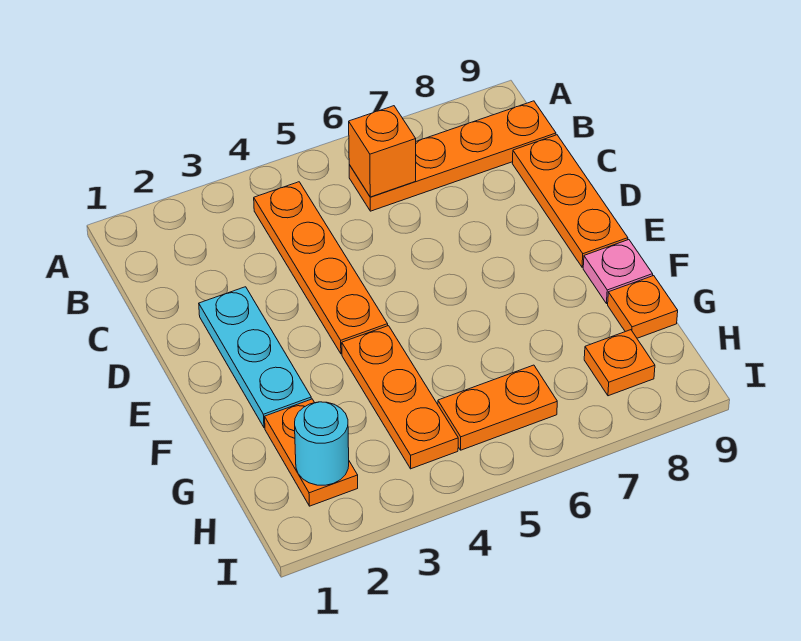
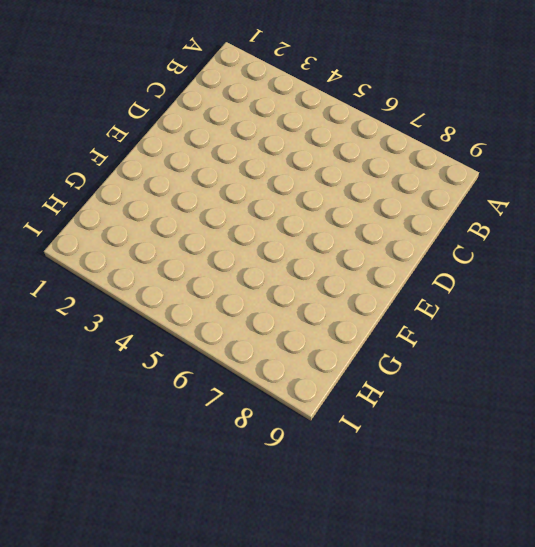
none -> orange 1x4 plate [254,182,388,354]
none -> orange 1x4 plate [349,101,556,211]
none -> orange 1x3 plate [512,135,628,267]

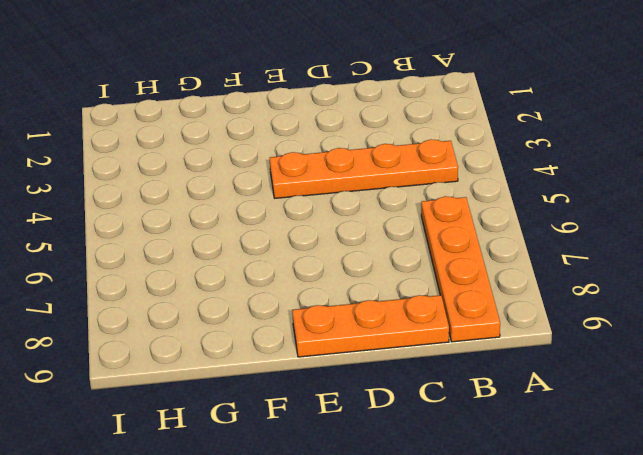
none -> cyan 1x3 plate [199,287,311,428]
none -> orange 1x3 plate [342,326,458,469]
none -> pink 1x1 plate [583,240,653,304]

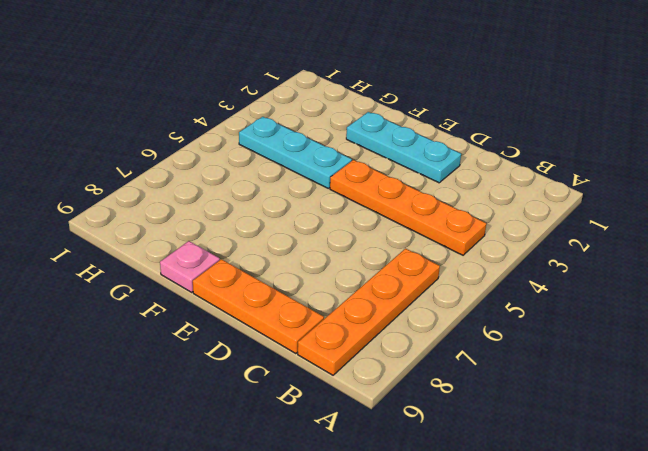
cyan 1x3 plate [239,117,352,188] -> orange 1x3 plate [342,326,458,469]
none -> orange 1x2 plate [265,399,358,506]
none -> orange 1x1 plate [608,276,678,338]
none -> orange 1x2 plate [438,365,557,450]

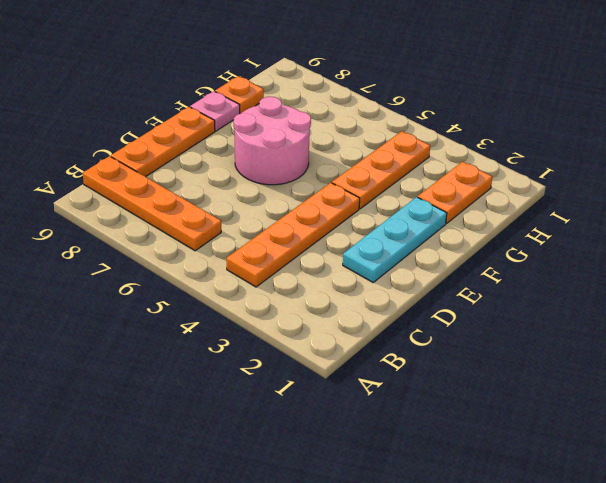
pink 2x2 round brick [234,97,311,185] -> none
none -> orange 1x2 plate [438,365,557,450]
none -> orange 1x1 plate [584,330,655,396]
none -> orange 1x1 brick [349,106,416,197]

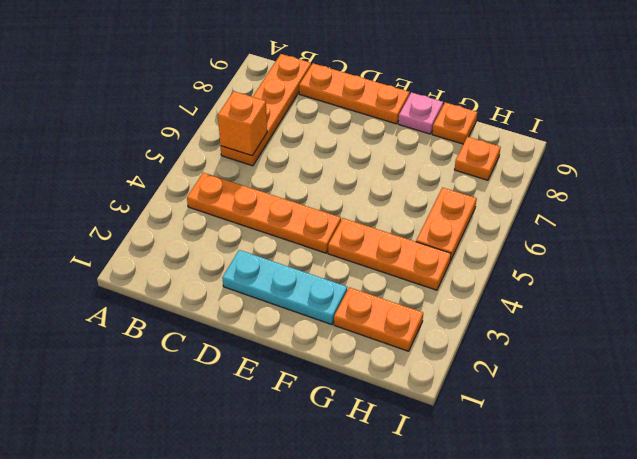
none -> cyan 1x1 round brick [295,402,349,485]

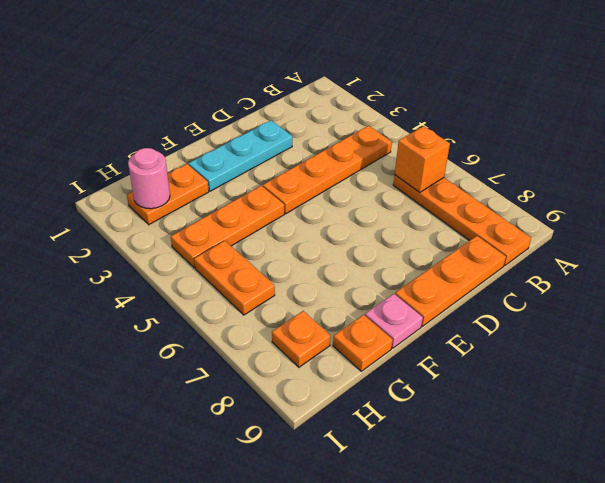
pink 1x1 round brick [128,148,170,209] -> cyan 1x1 round brick [295,402,349,485]

